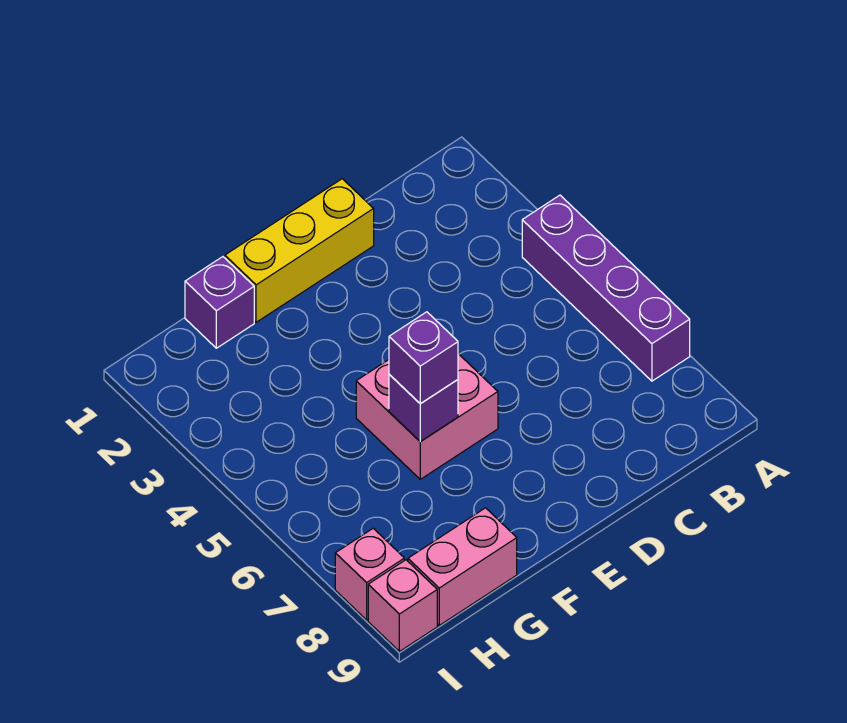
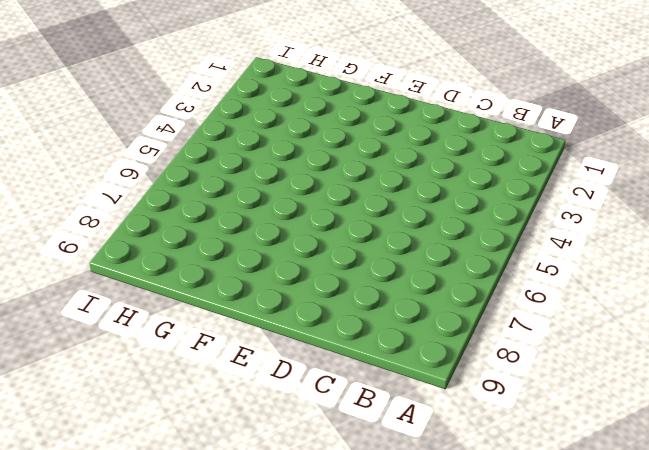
none -> purple 1x4 brick [522,195,690,381]
none -> yellow 1x3 brick [225,179,374,322]

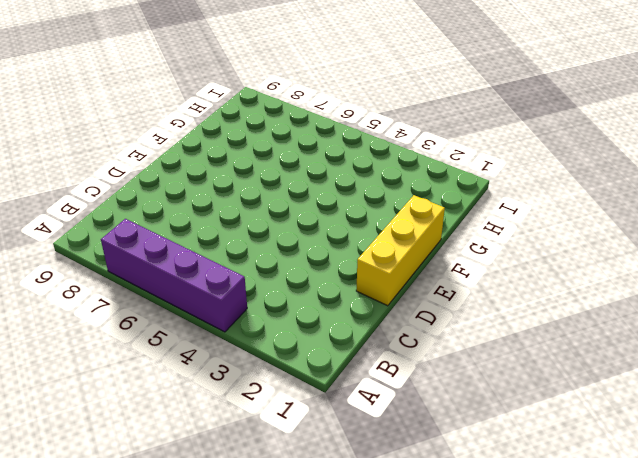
none -> pink 2x2 brick [356,354,498,479]
none -> purple 1x1 brick [185,257,254,348]

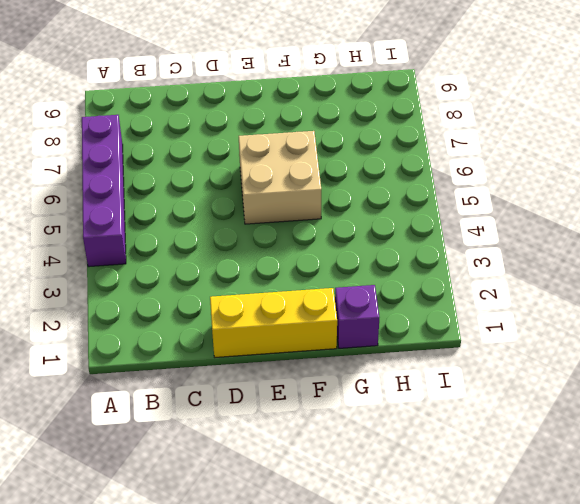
tan 2x2 brick [239,131,321,224] -> pink 2x2 brick [356,354,498,479]
none -> pink 1x2 brick [408,508,517,625]
none -> pink 1x1 brick [335,528,404,620]

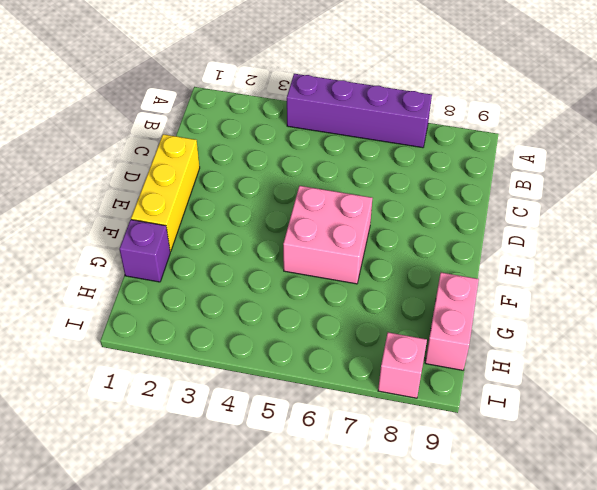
none -> pink 1x1 brick [368,560,437,651]
none -> purple 1x1 brick [389,375,458,442]

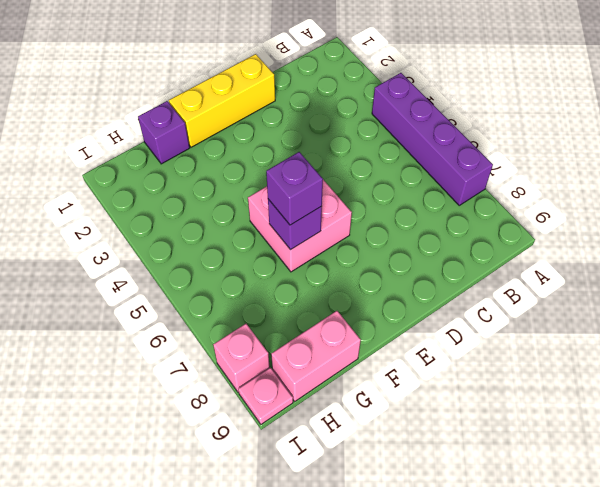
pink 1x1 plate [238,368,293,424] -> pink 1x1 brick [368,560,437,651]

